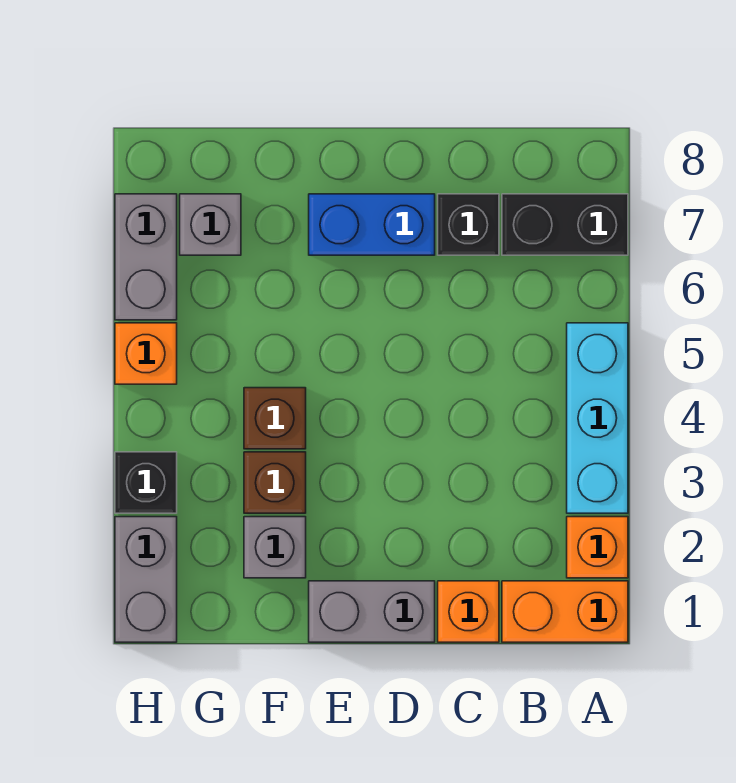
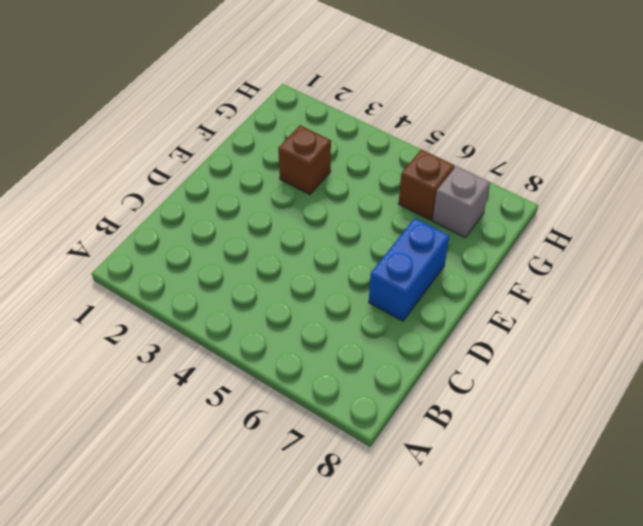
brown 1x1 brick [398,150,454,220] -> brown 1x1 brick moved to [244,388,306,449]
none -> orange 1x2 brick [502,581,628,642]
none -> orange 1x1 brick [567,517,628,578]
none -> cyan 1x3 brick [567,323,628,513]

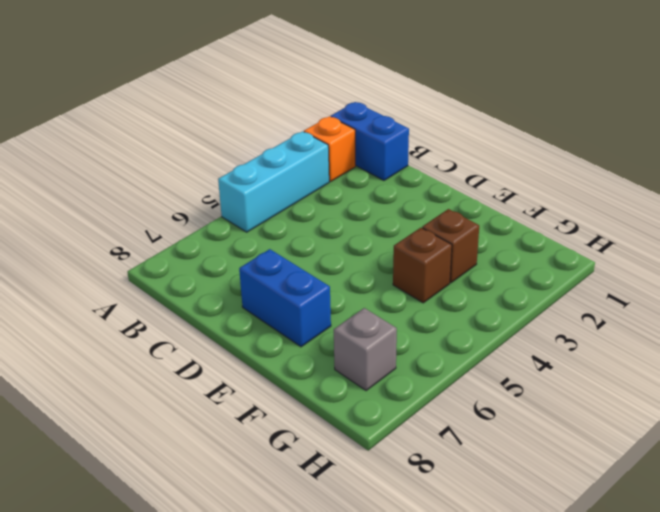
blue 1x2 brick [331,102,409,180] -> orange 1x2 brick [502,581,628,642]
none -> black 1x2 brick [502,194,628,255]
none -> orange 1x1 brick [438,581,499,642]
none -> black 1x1 brick [438,194,499,255]

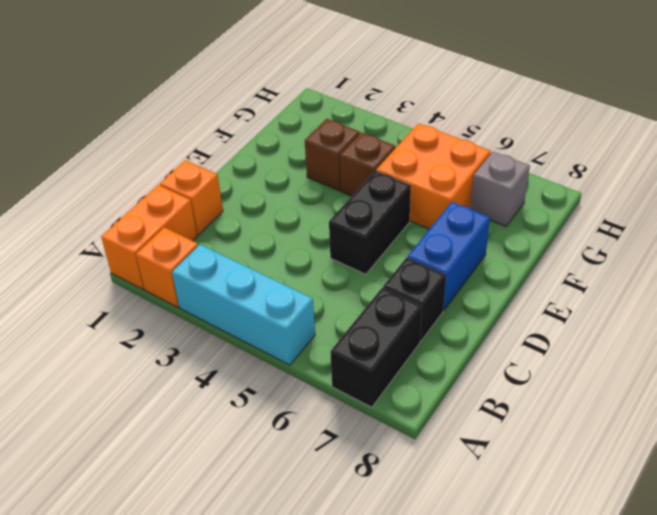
black 1x2 brick [329,171,411,274] -> none
orange 2x2 brick [376,123,491,229] -> none
none -> grey 1x2 brick [309,581,435,642]
none -> grey 1x1 brick [244,517,306,578]
none -> grey 1x2 brick [115,517,177,642]

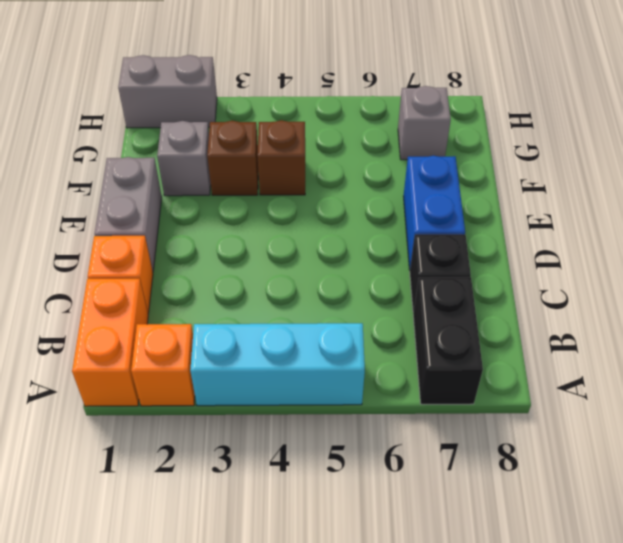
none -> black 1x1 brick [115,452,177,513]
none -> orange 1x1 brick [115,323,177,384]
none -> grey 1x2 brick [115,194,177,320]

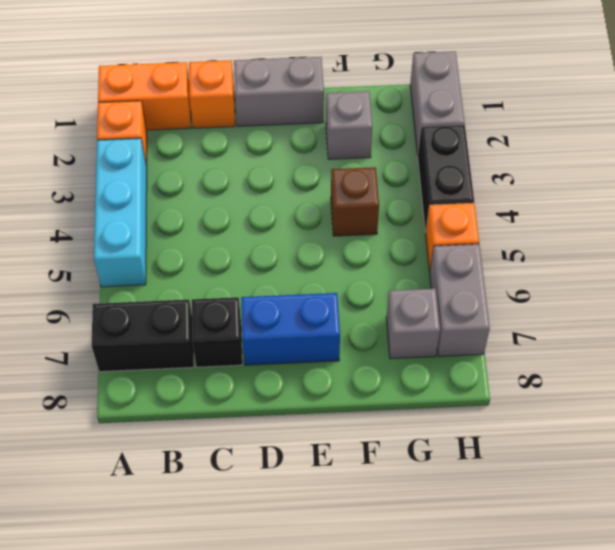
black 1x2 brick [418,125,474,232] -> black 1x1 brick [115,452,177,513]
none -> brown 1x1 brick [244,452,306,513]

